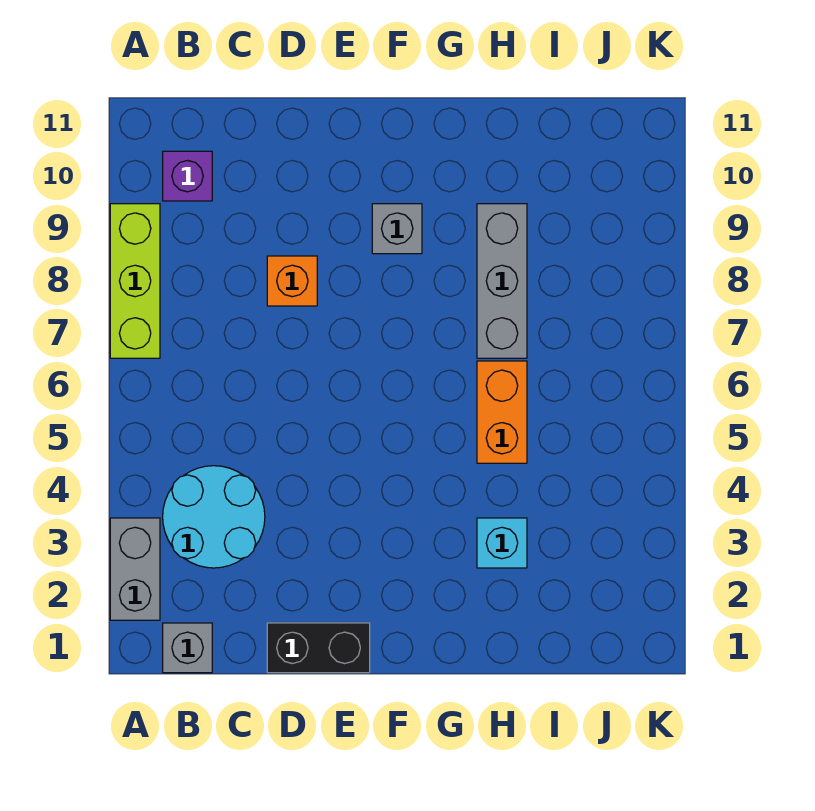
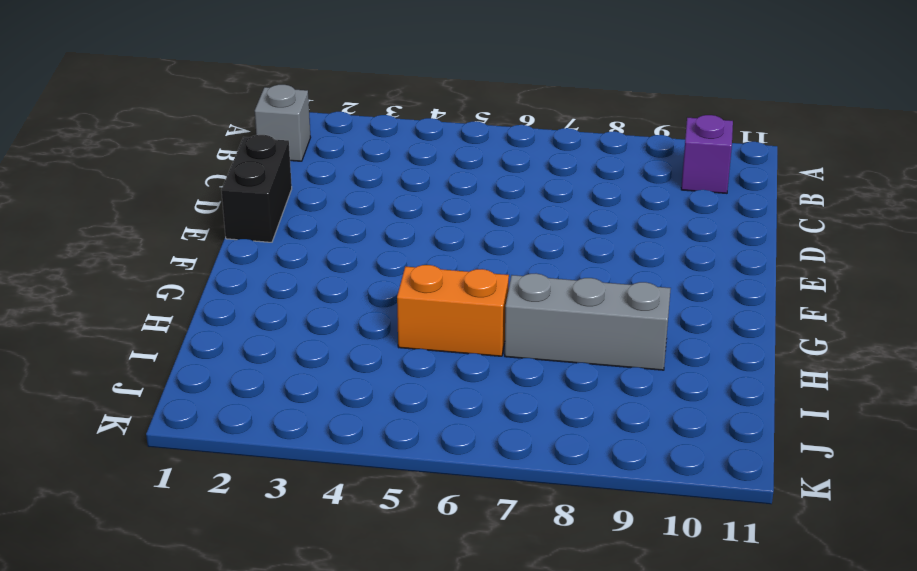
none -> grey 1x2 brick [110,518,160,620]
none -> lime 1x3 brick [110,204,160,358]

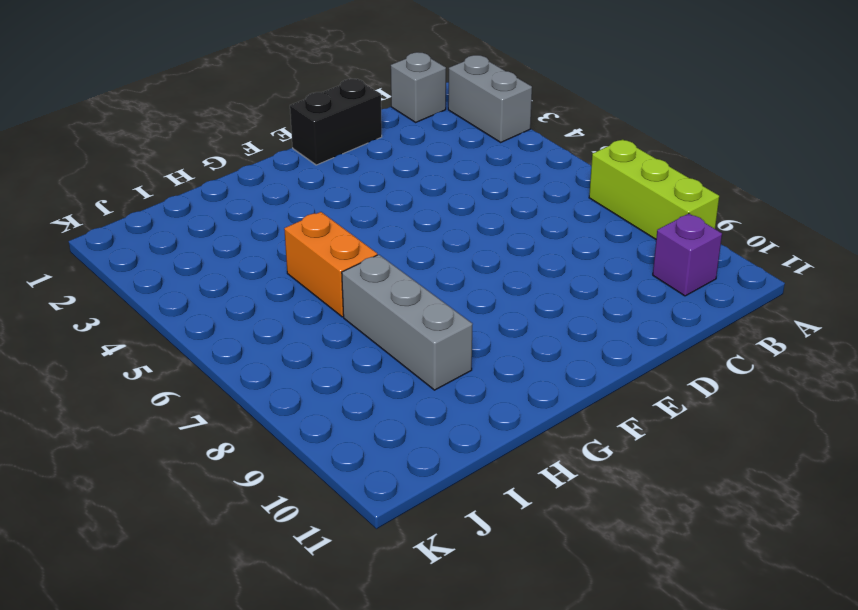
none -> cyan 2x2 round brick [163,466,265,568]
none -> orange 1x1 brick [267,256,317,306]

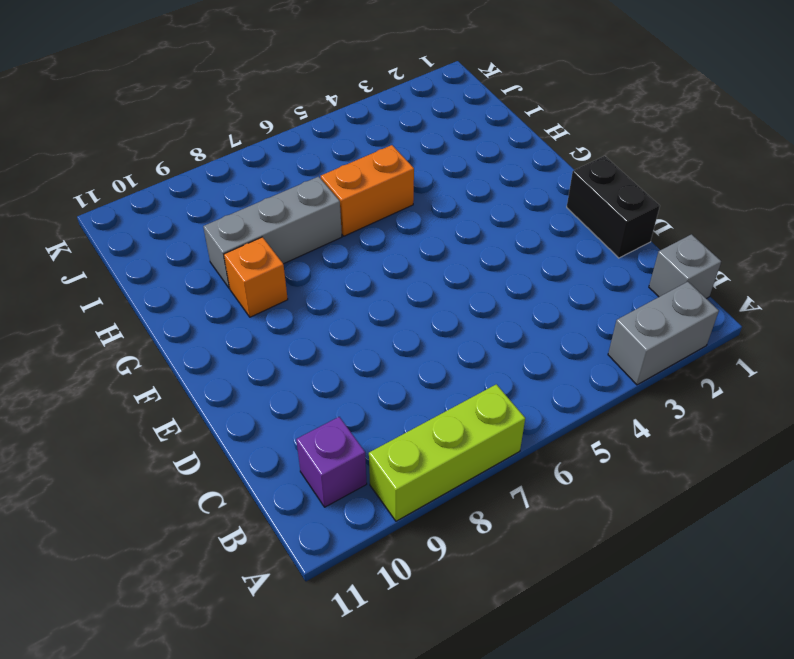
orange 1x1 brick [224,237,288,317] -> orange 1x1 brick moved to [267,256,317,306]
none -> cyan 2x2 round brick [163,466,265,568]
none -> grey 1x1 brick [372,204,422,254]

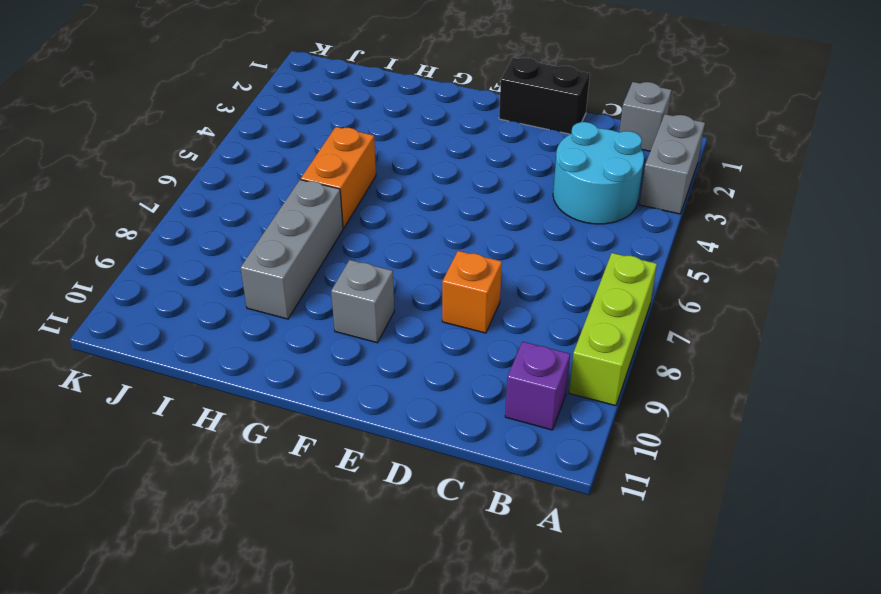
none -> cyan 1x1 brick [477,518,527,568]

